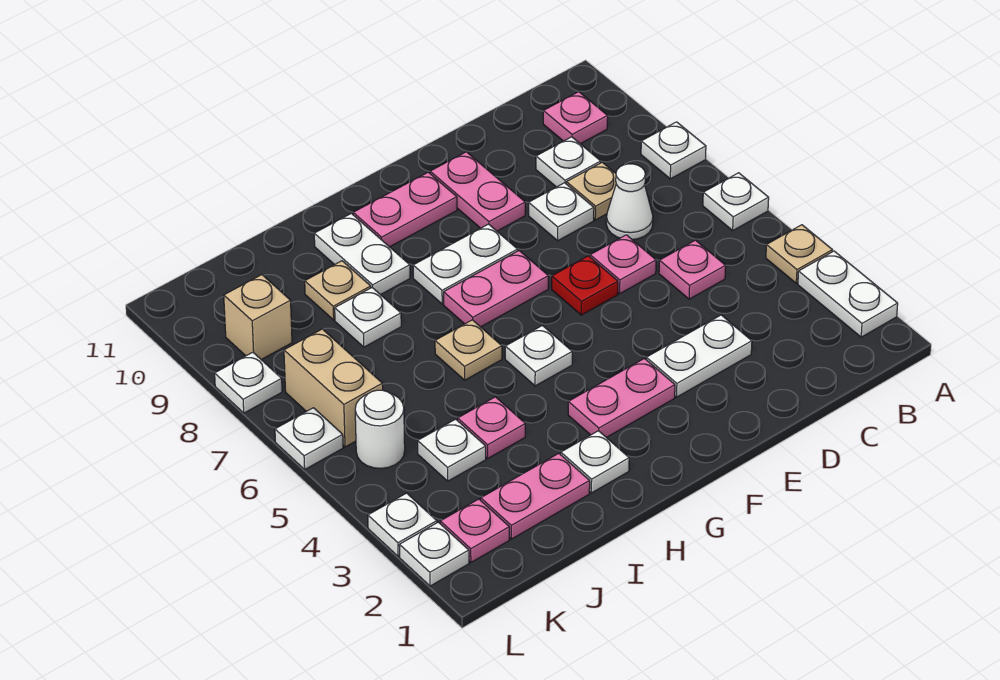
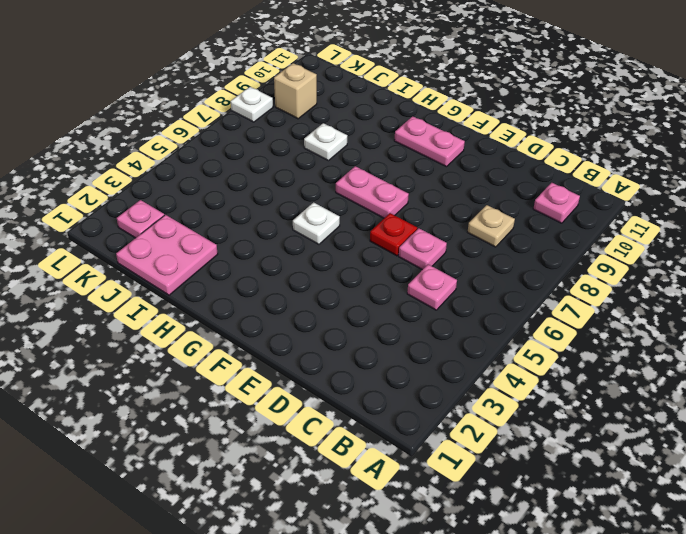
pink 2x2 plate [116,215,218,295] -> pink 1x2 plate [481,453,590,539]
none -> white 1x2 plate [798,251,898,337]
none -> tan 1x1 plate [766,225,832,283]
none -> white 1x1 plate [703,173,769,230]
none -> white 1x1 plate [641,122,706,179]

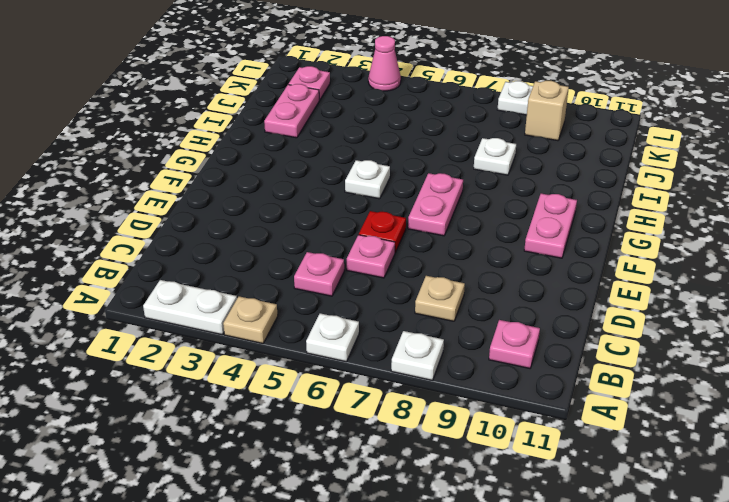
pink 1x1 cone [368,36,401,91] -> none
none -> white 1x1 cone [606,164,653,240]
none -> white 1x1 plate [536,137,601,187]
none -> white 1x2 plate [646,315,752,397]
none -> white 1x1 plate [529,183,594,241]

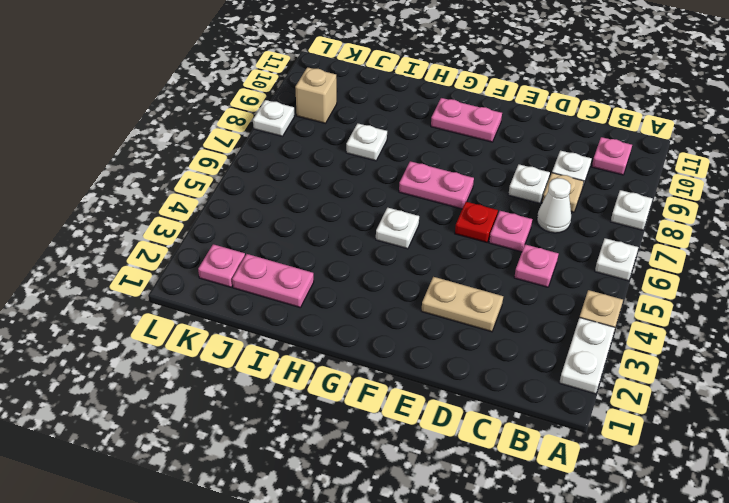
tan 1x2 plate [421,277,503,332] -> white 1x2 plate [646,315,752,397]
none -> pink 1x2 plate [430,152,525,231]
none -> pink 1x2 plate [568,358,675,437]
none -> white 1x2 plate [413,224,518,304]
none -> white 1x1 plate [561,431,629,493]

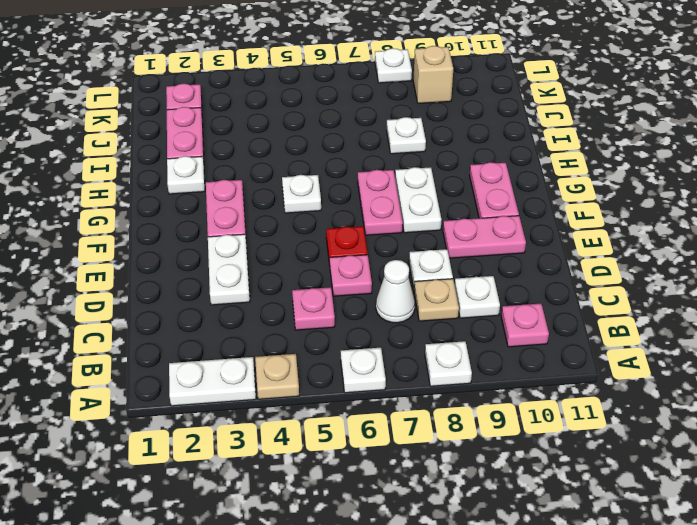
none -> tan 1x1 plate [435,320,502,380]
none -> white 1x2 plate [314,213,410,295]
none -> pink 1x1 plate [458,397,525,458]
none -> tan 1x1 plate [305,261,371,320]

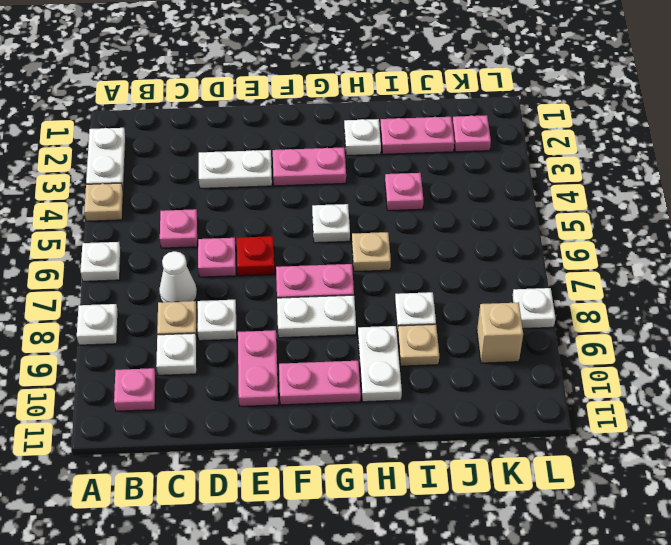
none -> white 1x1 plate [418,419,486,481]
none -> white 1x1 round brick [355,390,405,469]
none -> tan 1x2 brick [284,329,383,447]
none -> white 1x1 plate [399,522,469,586]

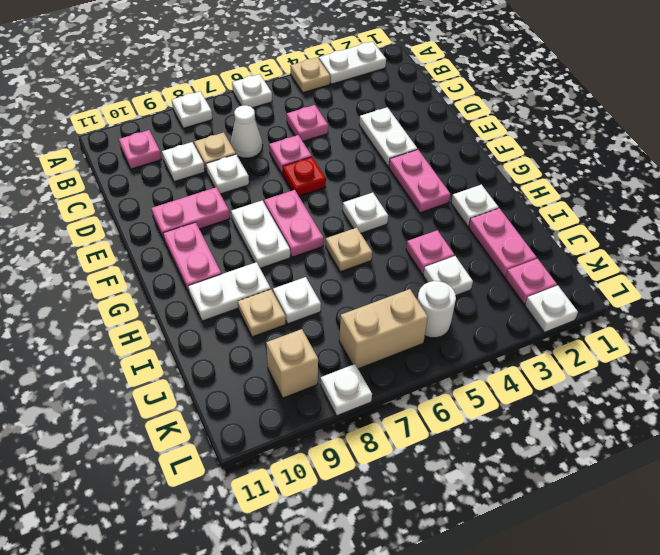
none -> white 1x1 plate [368,493,437,556]
none -> white 1x1 plate [275,408,343,469]

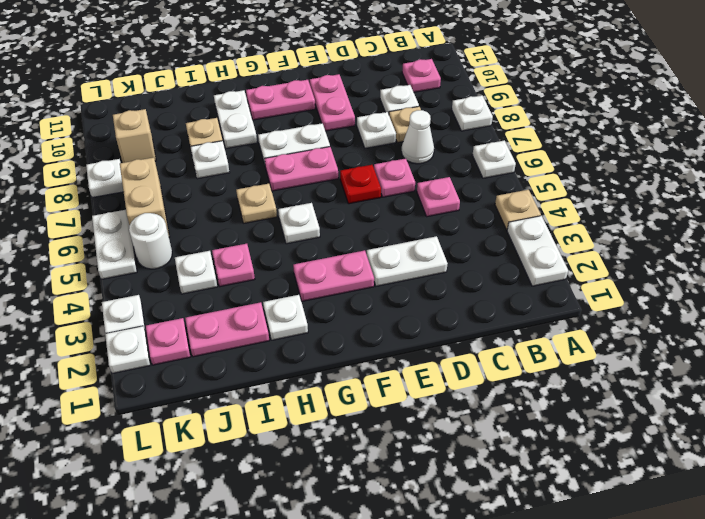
white 1x2 plate [92,210,137,279] -> white 1x1 plate [275,408,343,469]

